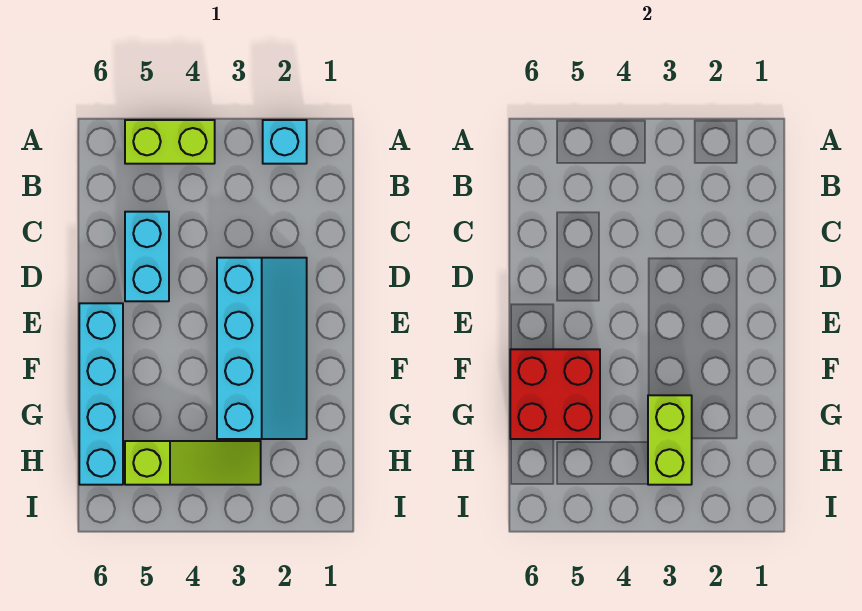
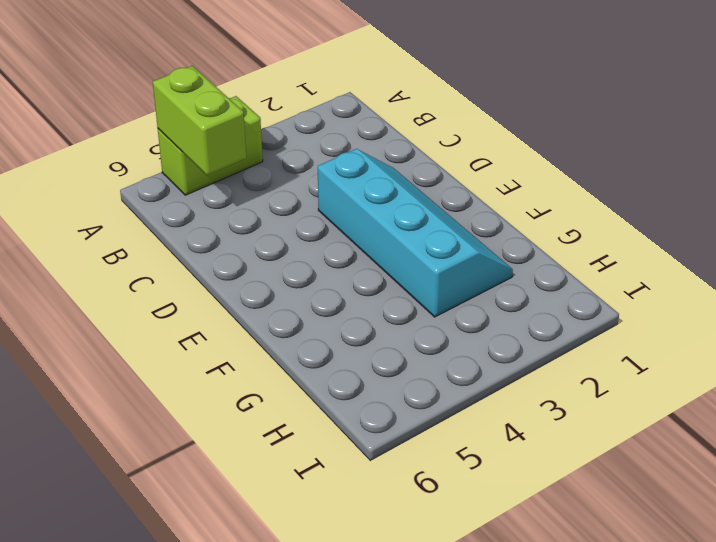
lime 1x2 brick [153,66,246,175] -> lime 1x2 brick moved to [648,395,692,485]
none -> cyan 1x1 brick [263,120,307,164]
none -> cyan 1x2 brick [125,212,169,301]

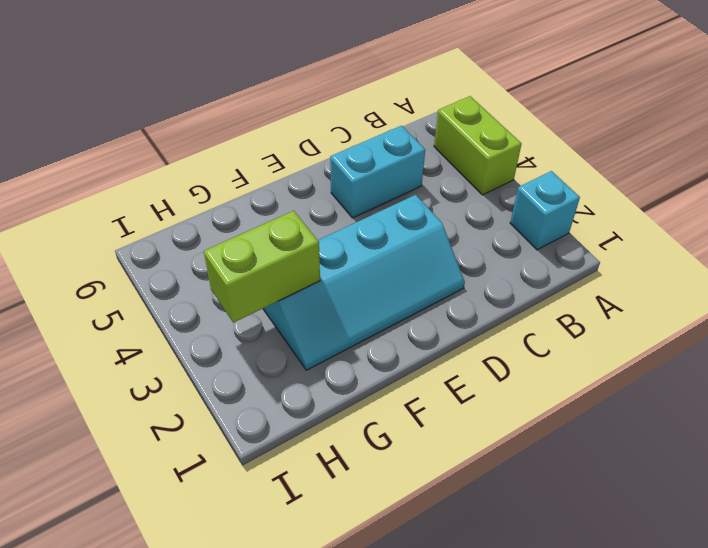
none -> cyan 1x4 brick [79,303,123,485]
none -> lime 1x3 slope [125,441,261,485]

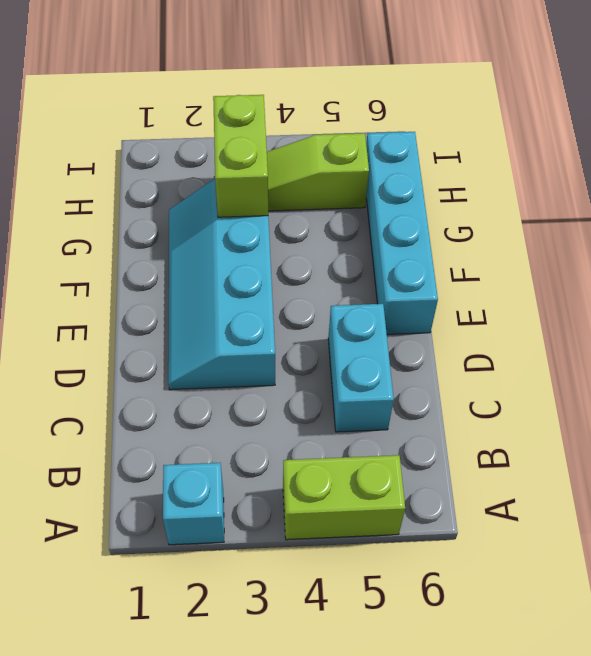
none -> red 2x2 brick [510,349,600,439]

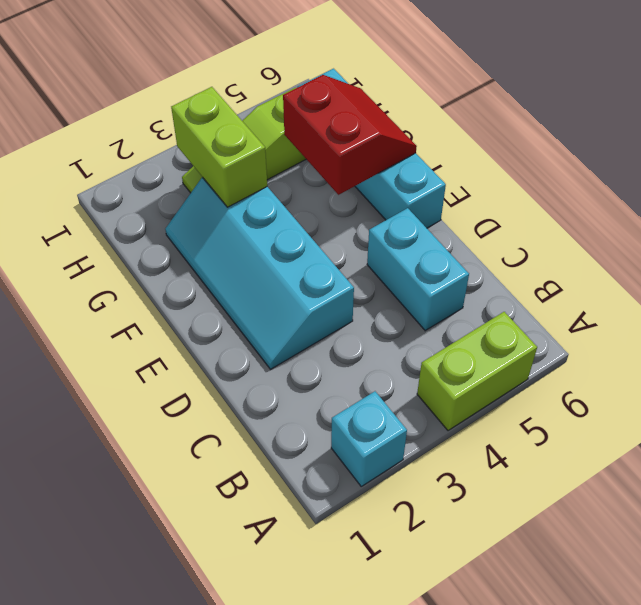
red 2x2 slope [283,75,417,195] -> red 2x2 brick [510,349,600,439]

